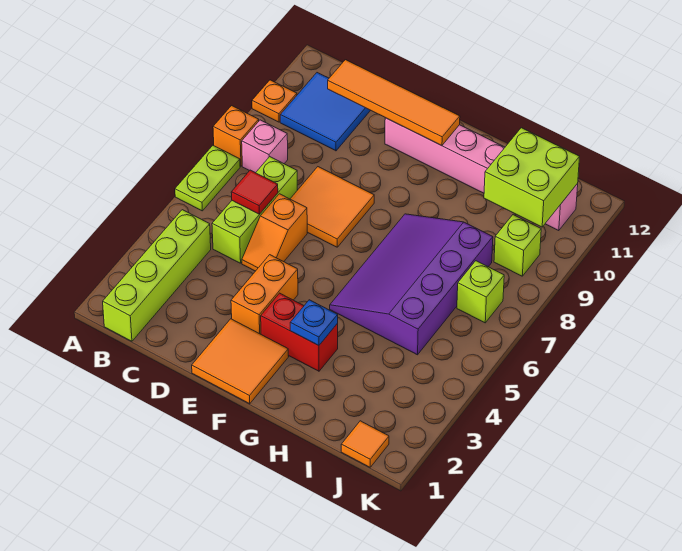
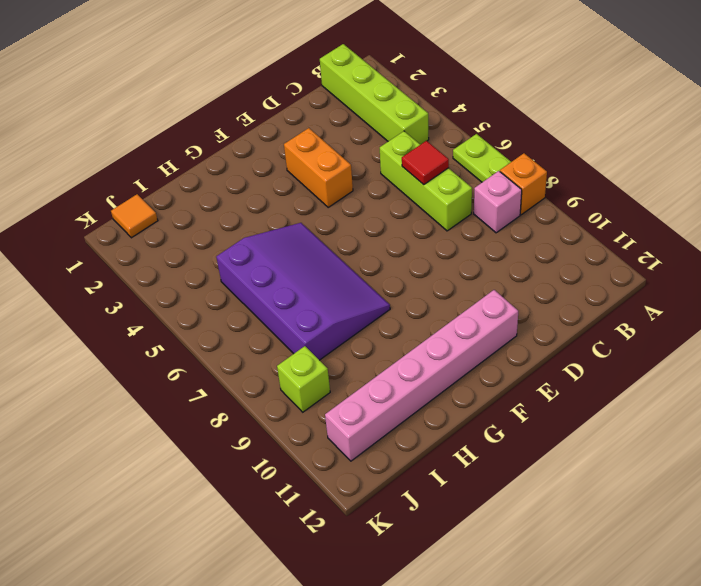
none -> orange 1x1 plate [252,80,297,122]
none -> blue 2x2 tile [280,73,371,151]
none -> orange 1x2 slope [242,194,307,271]

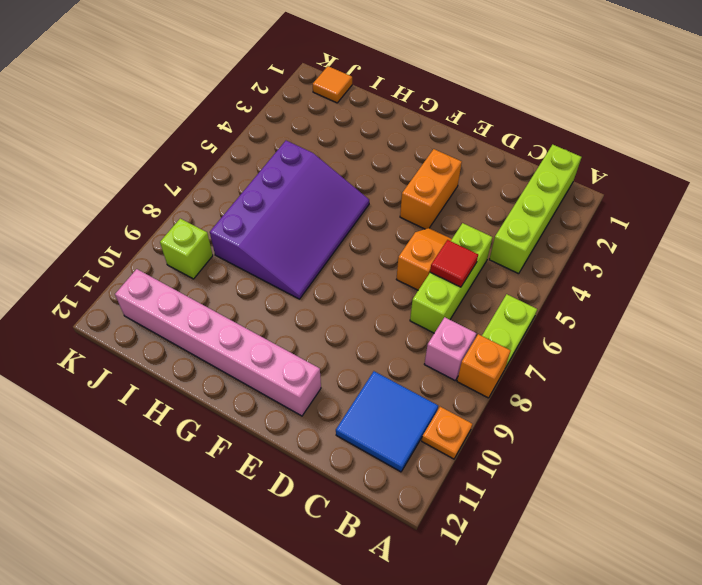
none -> orange 2x2 tile [290,167,374,247]
none -> orange 2x2 tile [192,319,288,404]
none -> red 1x2 brick [261,293,338,371]

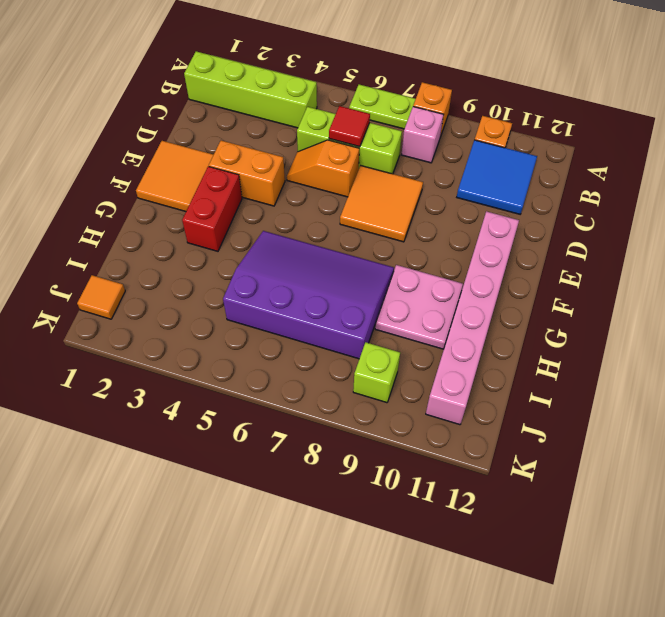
pink 2x2 plate [375,265,463,349] -> none
none -> lime 1x1 brick [457,261,504,323]
none -> orange 1x4 tile [328,60,460,146]
none -> blue 1x1 plate [290,300,338,346]

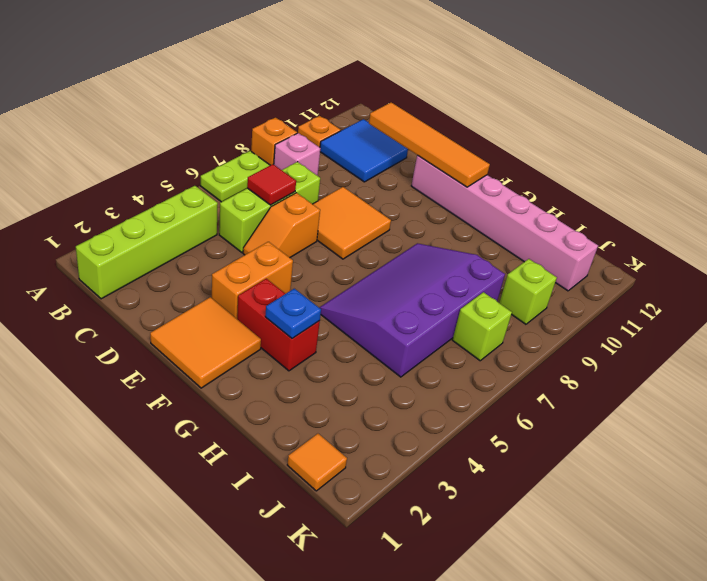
none -> lime 2x2 brick [484,128,580,227]

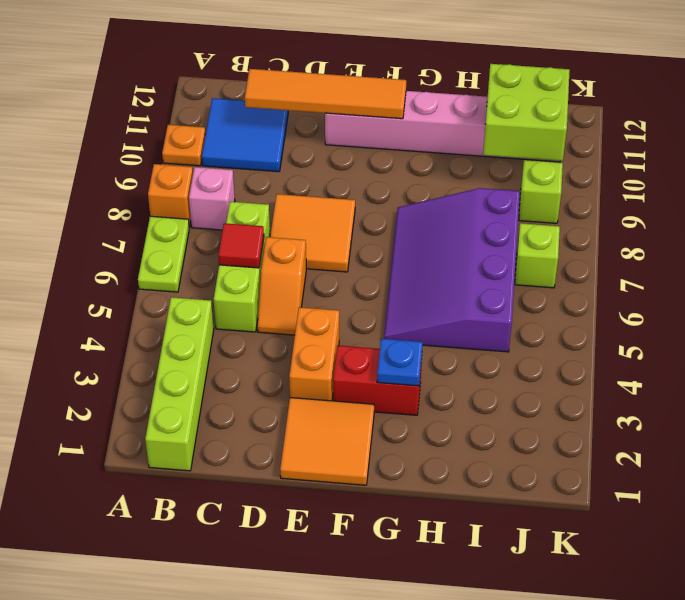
none -> orange 1x1 tile [341,421,389,467]

